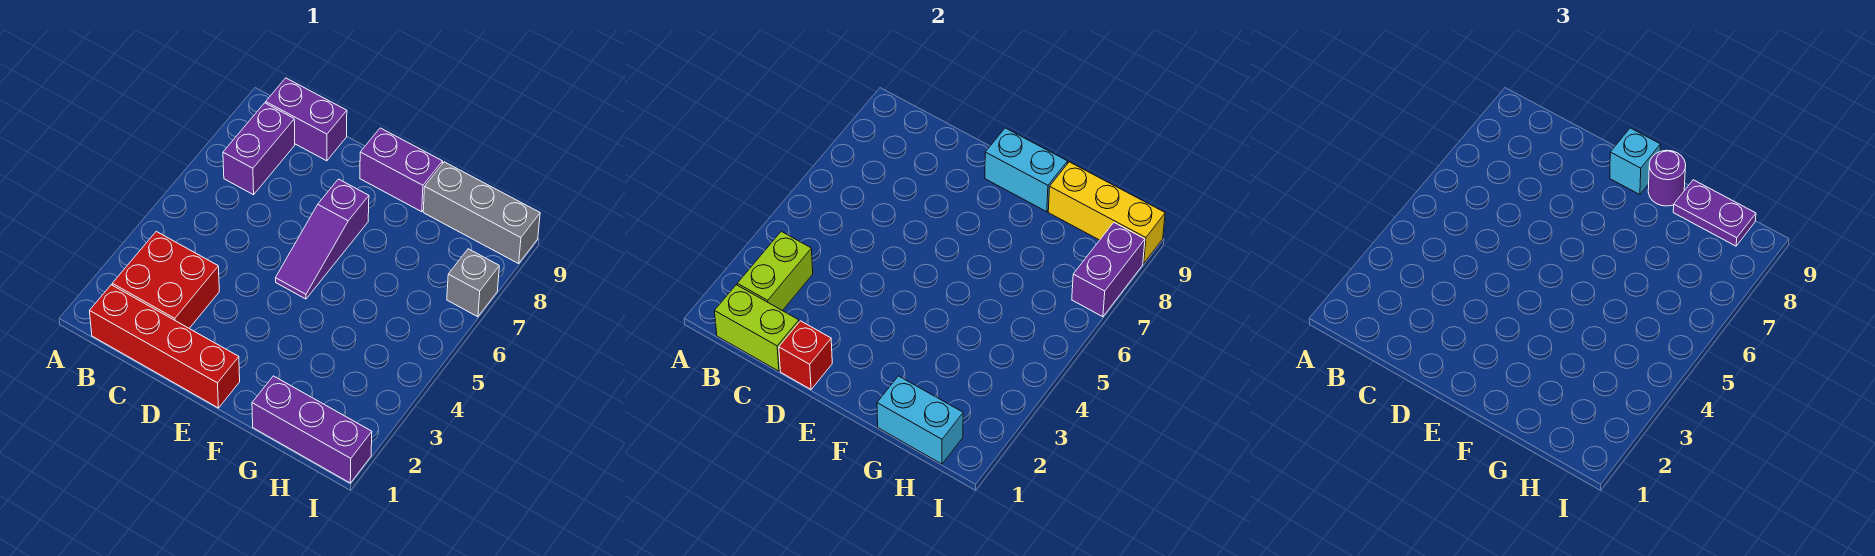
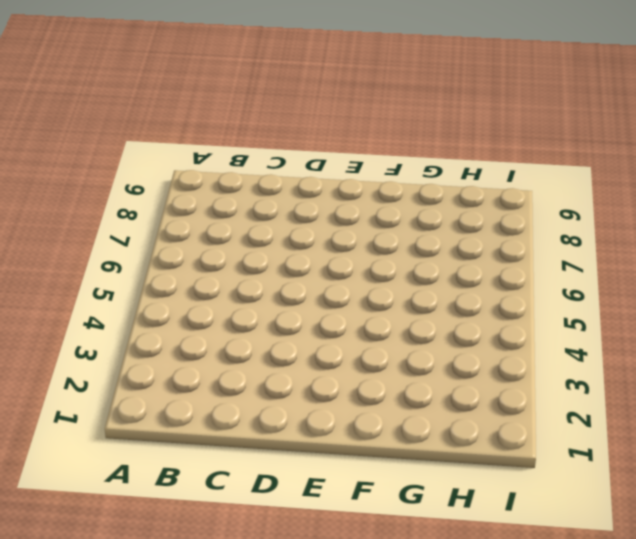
none -> red 1x4 brick [90,285,240,408]
none -> red 2x2 brick [112,231,219,328]
none -> purple 1x2 brick [223,103,295,195]

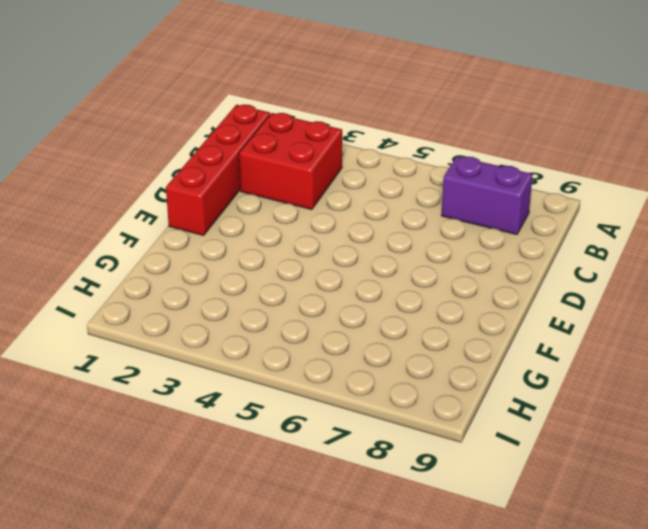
none -> purple 1x2 brick [266,78,347,161]
none -> purple 1x3 slope [276,179,369,299]
none -> purple 1x2 brick [360,128,443,212]

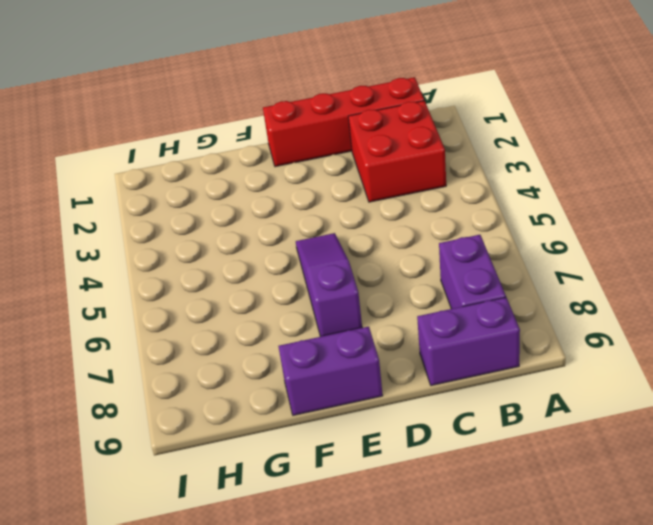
none -> purple 1x3 brick [252,376,372,483]
none -> grey 1x3 brick [423,162,540,264]
none -> grey 1x1 brick [447,249,499,317]

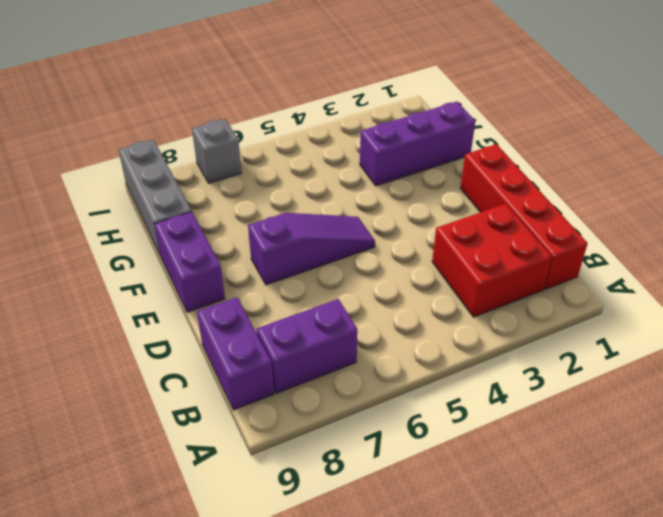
purple 1x3 brick [360,101,475,186] -> purple 1x3 brick turned to [252,376,372,483]
none -> lime 1x2 brick [715,285,799,371]
none -> lime 1x2 brick [737,231,813,311]
none -> red 1x1 brick [779,321,832,389]

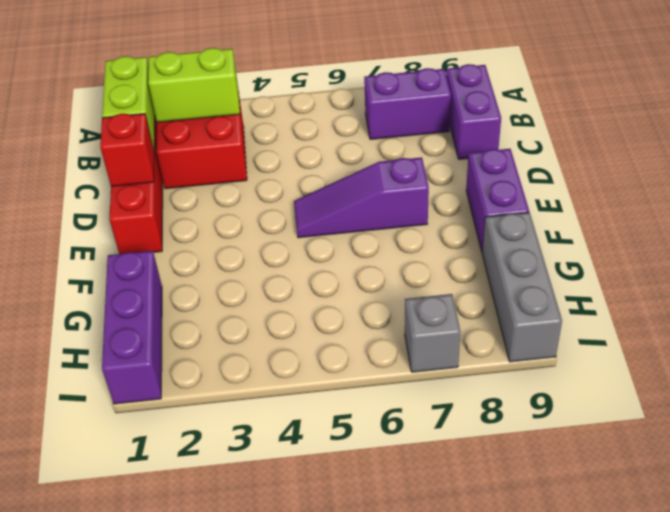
none -> cyan 1x2 brick [985,128,1068,212]
none -> cyan 1x2 brick [877,376,963,464]
none -> yellow 1x3 brick [1048,162,1165,264]

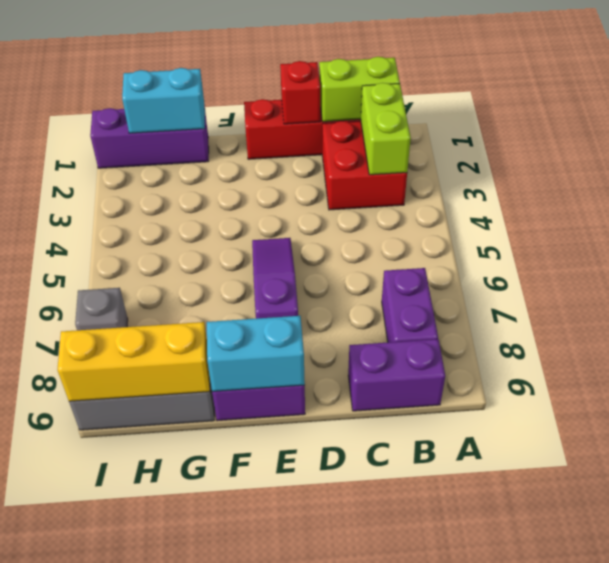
none -> purple 1x2 brick [1072,223,1145,317]
none -> cyan 1x1 brick [1610,128,1660,195]
none -> purple 1x1 round brick [1648,150,1686,206]

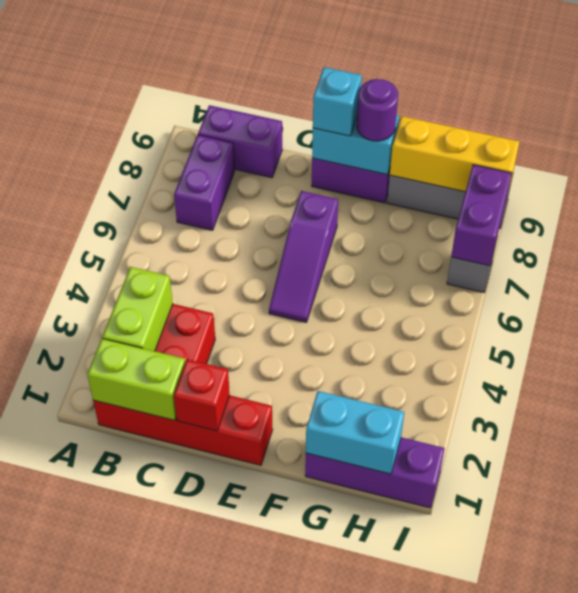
none -> purple 1x2 plate [1673,180,1756,246]

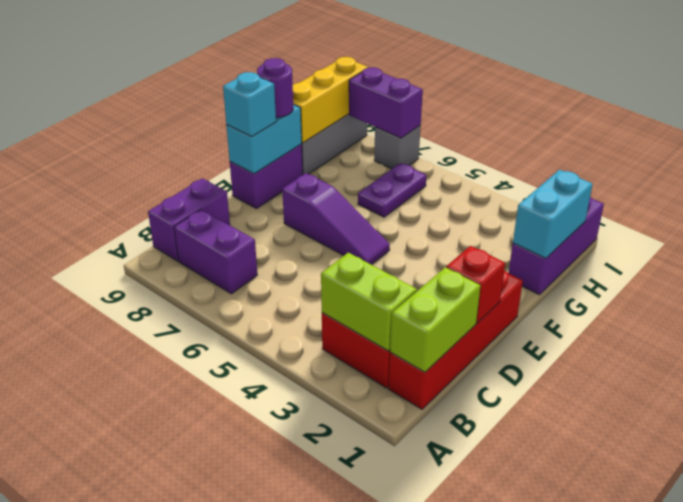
purple 1x2 plate [358,163,427,217] -> purple 1x2 plate moved to [1673,180,1756,246]

